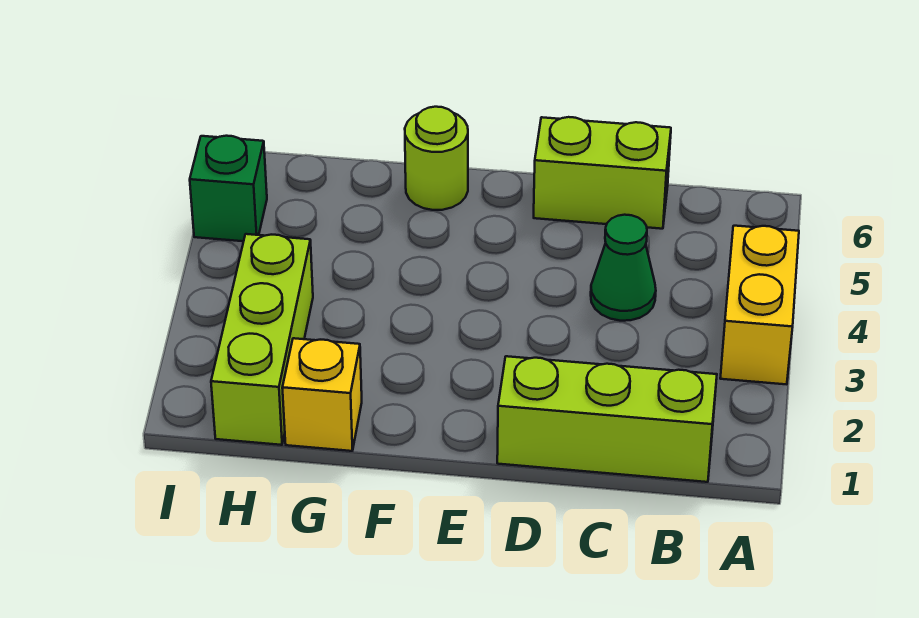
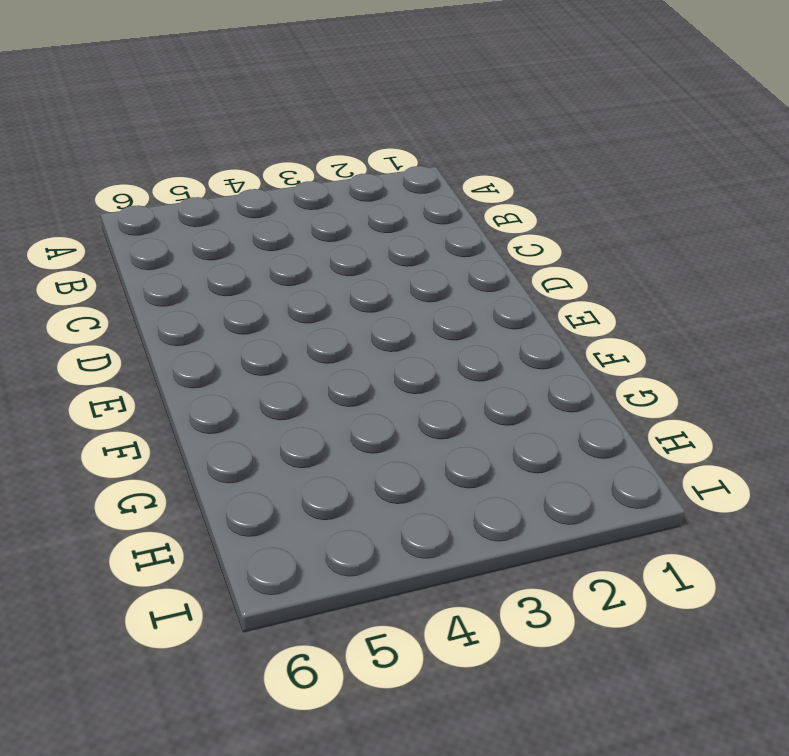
none -> yellow 1x2 brick [720,226,799,384]
none -> lime 1x3 brick [497,356,717,482]

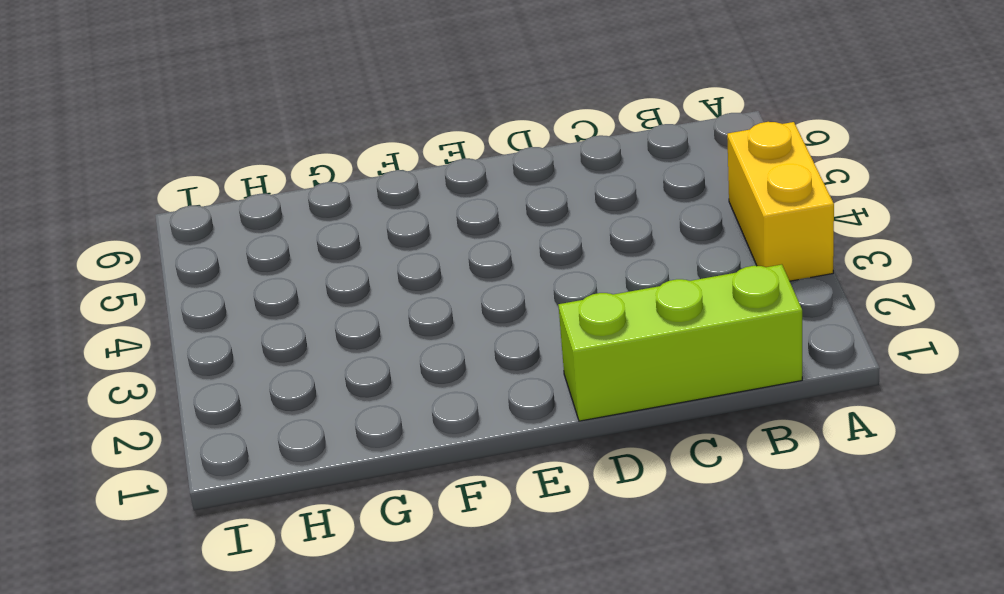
none -> green 1x1 cone [591,215,656,321]
none -> lime 1x2 brick [534,117,671,229]

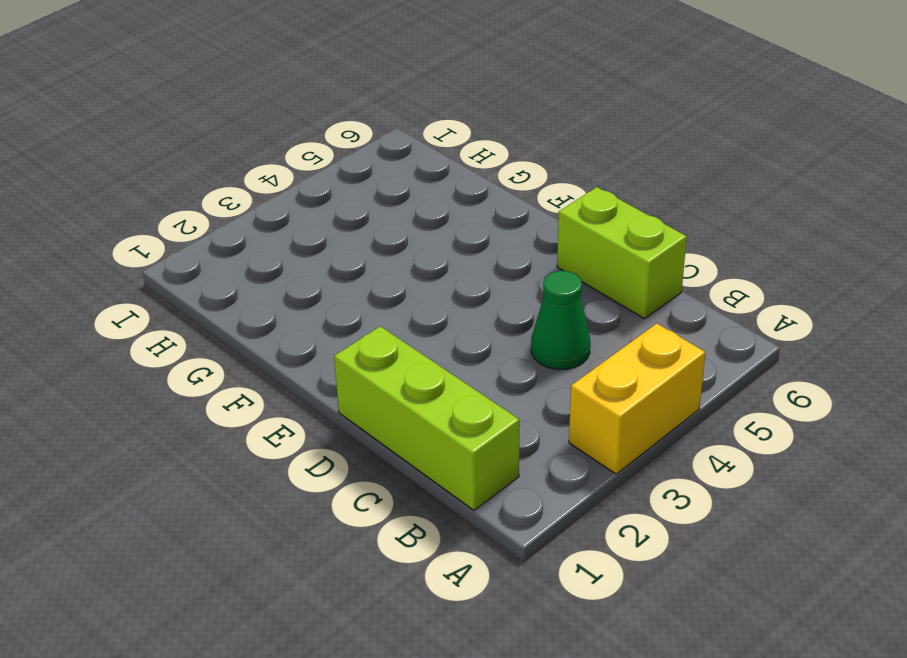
none -> lime 1x1 round brick [405,107,468,210]
none -> yellow 1x1 brick [282,338,362,451]

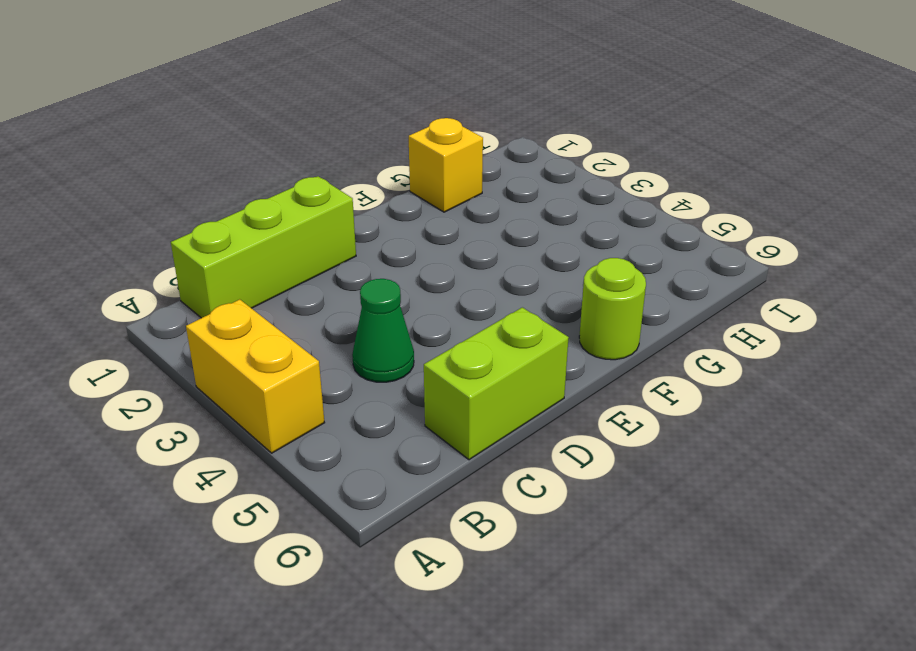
none -> lime 1x3 brick [211,234,313,445]
none -> green 1x1 brick [190,136,267,241]

